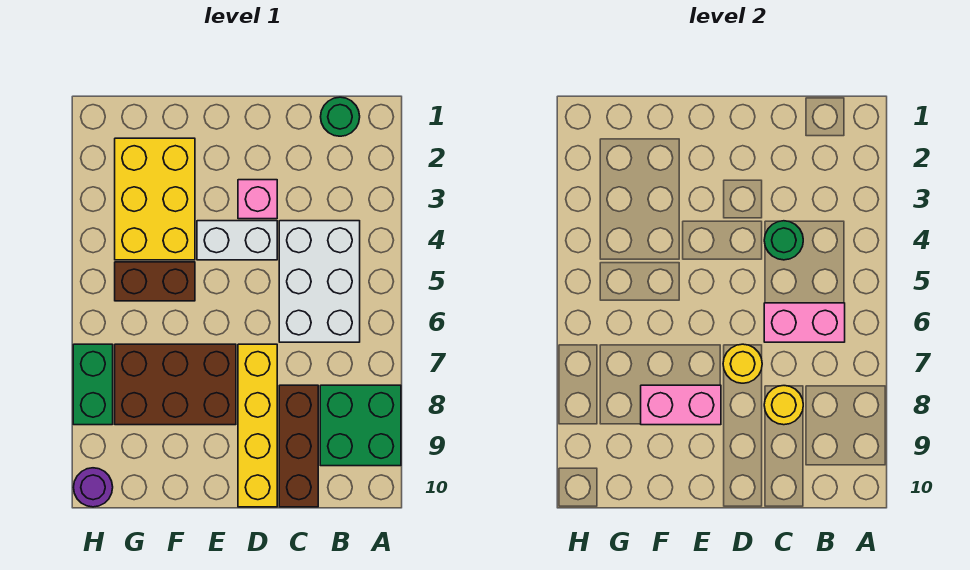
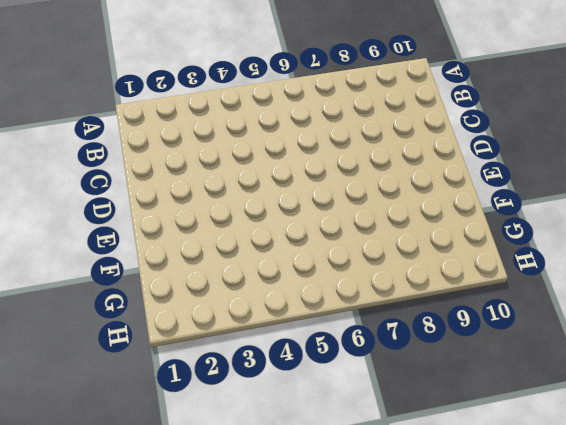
none -> green 2x2 brick [320,385,401,466]
none -> green 1x1 round brick [321,97,360,136]
none -> white 2x3 brick [279,221,360,342]

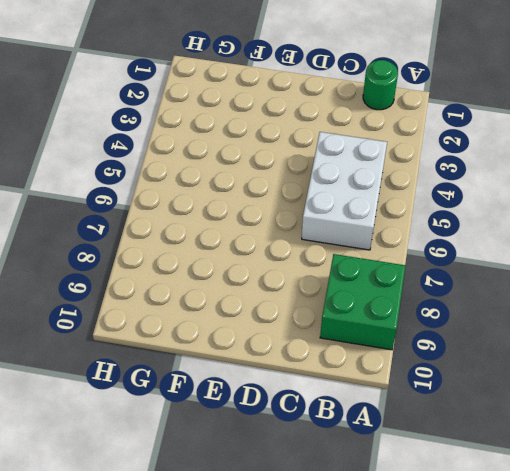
none -> brown 1x3 brick [279,385,318,507]
none -> pink 1x1 brick [238,180,277,219]
none -> white 1x2 brick [197,221,277,260]

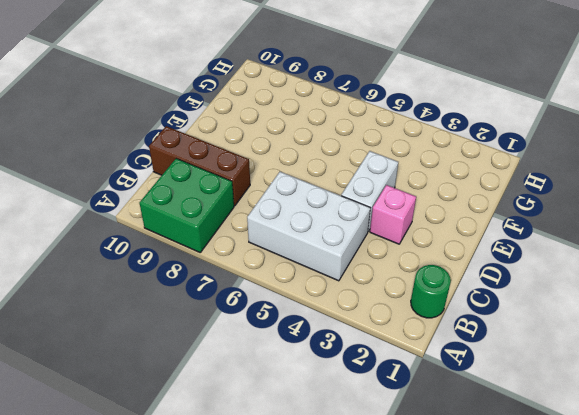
none -> yellow 1x4 brick [238,344,277,507]
none -> brown 2x3 brick [115,344,236,425]
none -> yellow 2x3 brick [115,138,195,260]

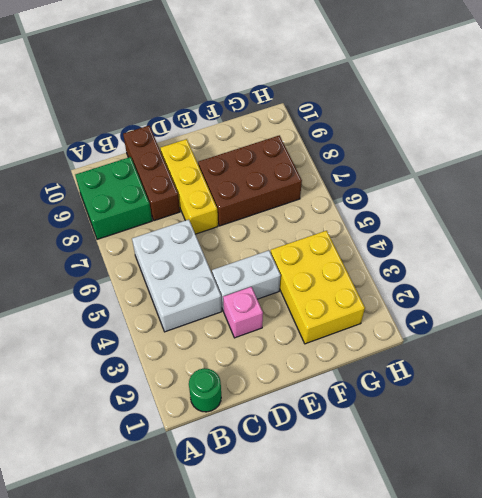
yellow 1x3 brick [160,139,218,234] -> yellow 1x4 brick [238,344,277,507]
none -> brown 1x2 brick [115,262,195,301]
none -> green 1x2 brick [73,344,113,425]
none -> purple 1x1 round brick [73,468,113,507]

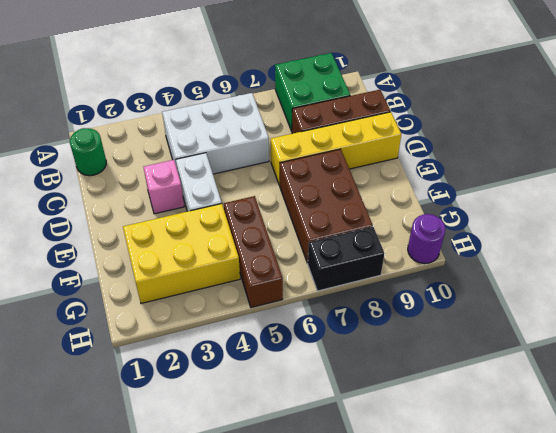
brown 1x3 brick [224,196,283,308] -> brown 1x2 brick [115,262,195,301]
black 1x2 brick [308,227,385,291] -> green 1x2 brick [73,344,113,425]
none -> pink 1x2 brick [764,303,845,342]
none -> green 1x1 round brick [764,221,803,260]
none -> yellow 1x1 round brick [764,386,803,425]

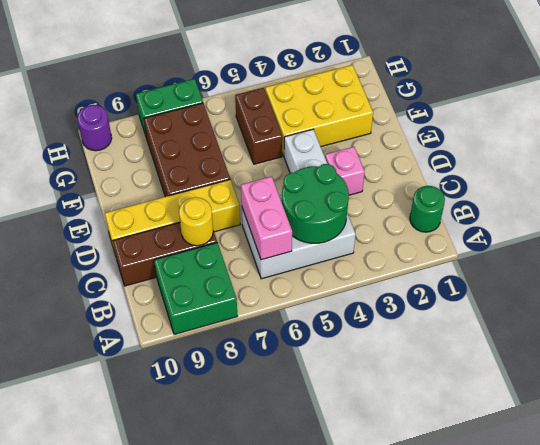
green 2x2 round brick [282,164,349,243] -> green 1x1 round brick [764,221,803,260]
none -> yellow 1x1 round brick [723,344,762,383]
none -> pink 1x2 brick [641,385,721,425]

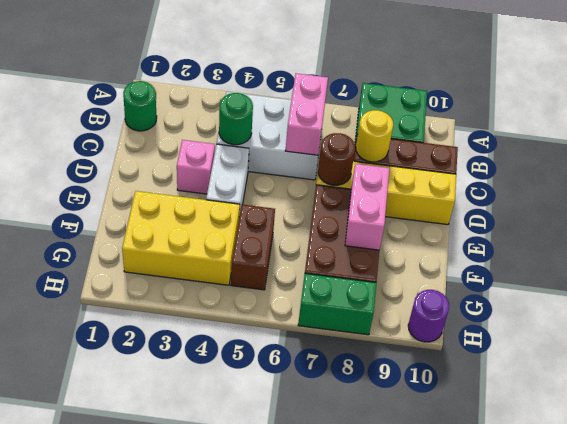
brown 1x1 round brick [318,133,355,185] -> yellow 1x1 round brick [723,344,762,383]

